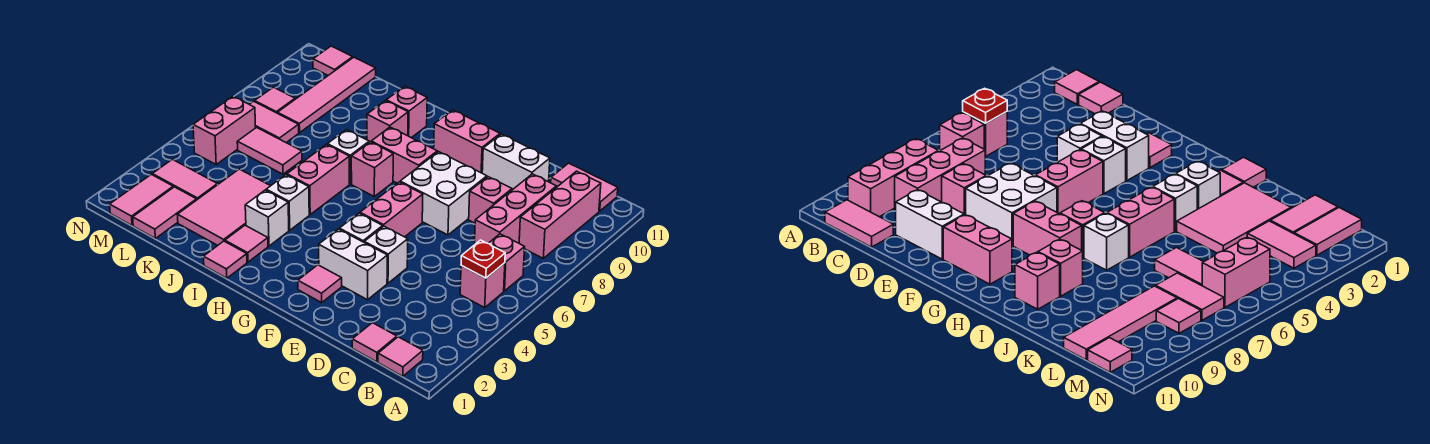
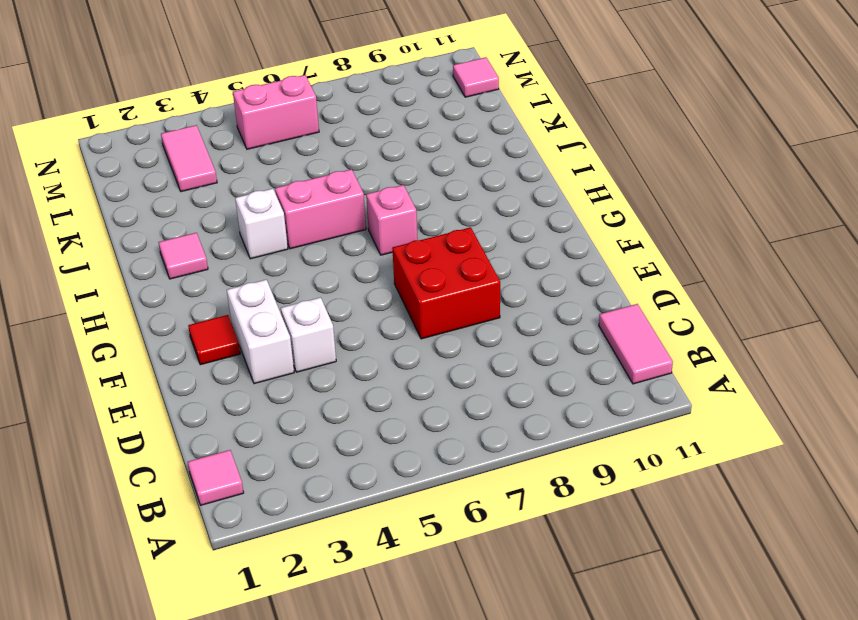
red 2x2 brick [392,227,500,339] -> white 2x2 brick [400,152,487,235]
red 1x1 tile [188,315,240,365] -> pink 1x1 tile [298,265,342,303]
none -> pink 1x1 brick [460,263,505,308]
none -> pink 1x1 brick [488,234,525,291]
none -> pink 1x3 brick [519,171,601,258]
none -> pink 1x1 tile [352,323,397,362]

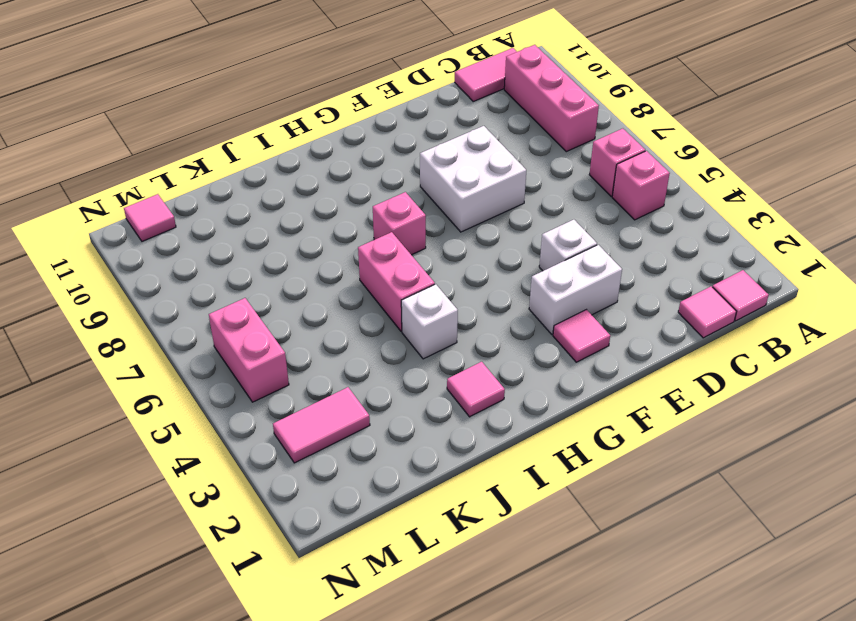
none -> pink 1x3 brick [474,174,556,245]
none -> pink 1x1 brick [469,177,512,223]
none -> white 1x2 brick [482,134,550,190]
none -> white 1x1 brick [339,213,383,242]

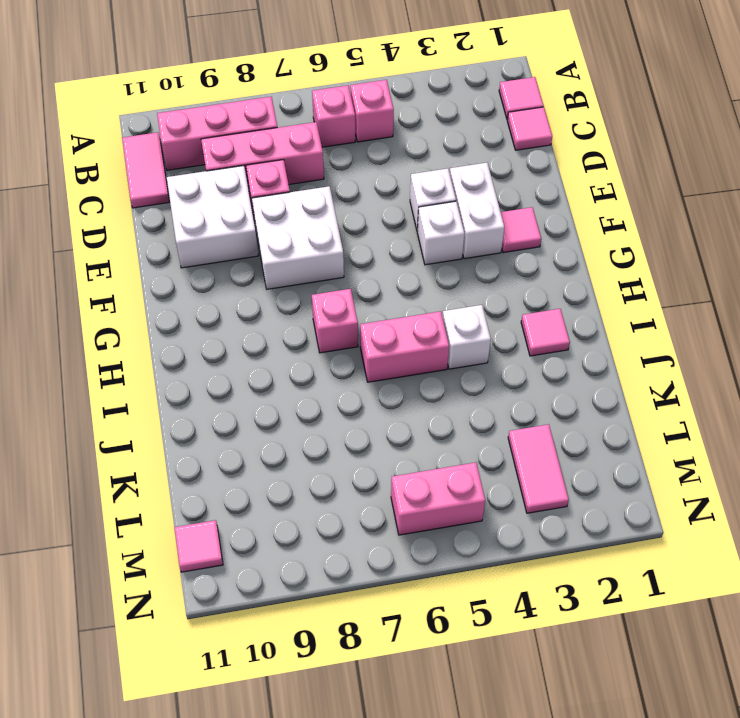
white 2x2 brick [167,166,259,268] -> white 1x2 brick [482,134,550,190]
none -> pink 1x2 brick [360,182,423,237]
none -> pink 1x2 brick [434,110,500,173]
none -> pink 1x2 brick [371,127,437,183]
none -> pink 1x1 tile [204,241,247,278]

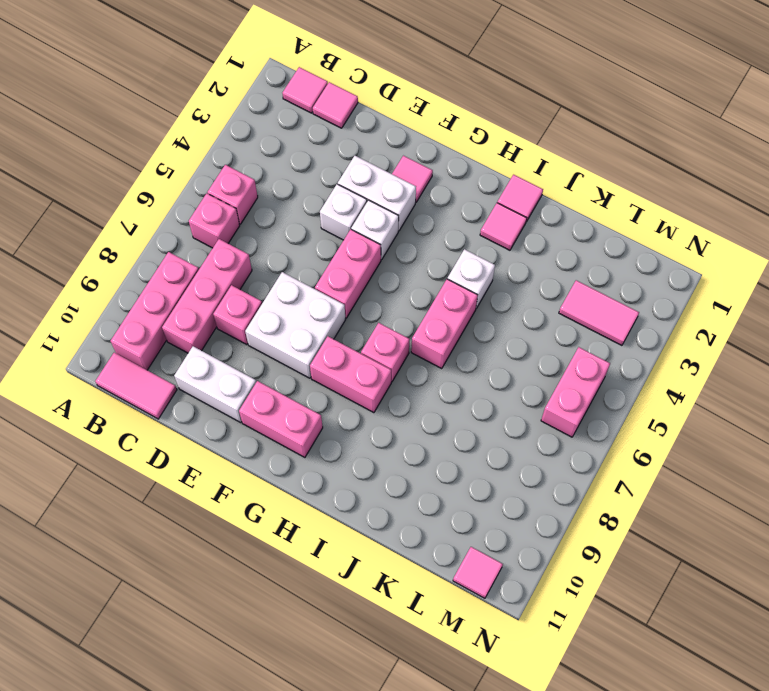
none -> white 1x1 brick [245,190,289,246]
none -> white 1x1 brick [327,130,369,184]
none -> pink 1x1 brick [367,101,408,142]
none -> pink 1x1 brick [386,86,427,138]

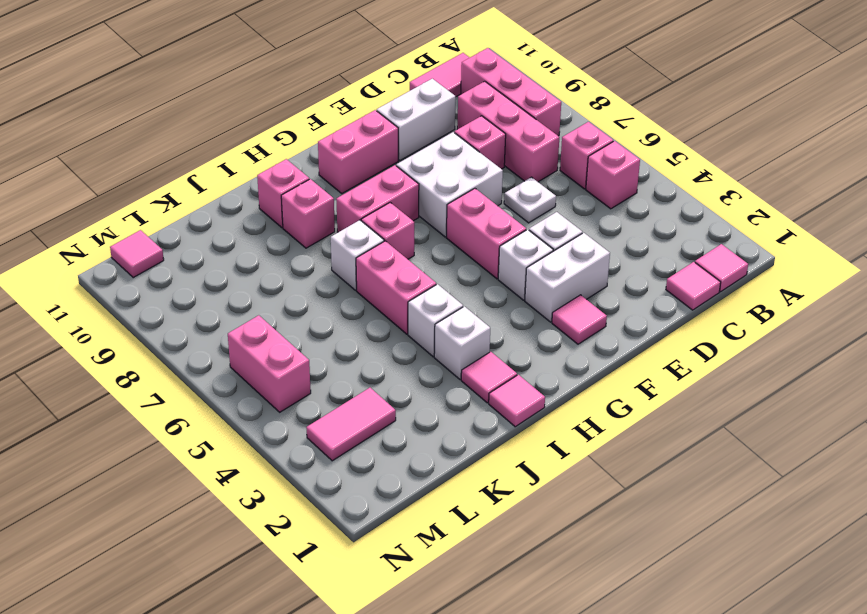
white 1x1 plate [504,177,556,223] -> none
none -> pink 2x3 tile [178,169,270,245]
none -> pink 1x2 tile [237,127,302,174]
none -> pink 1x2 tile [133,187,197,238]
none -> pink 1x2 tile [250,101,299,143]

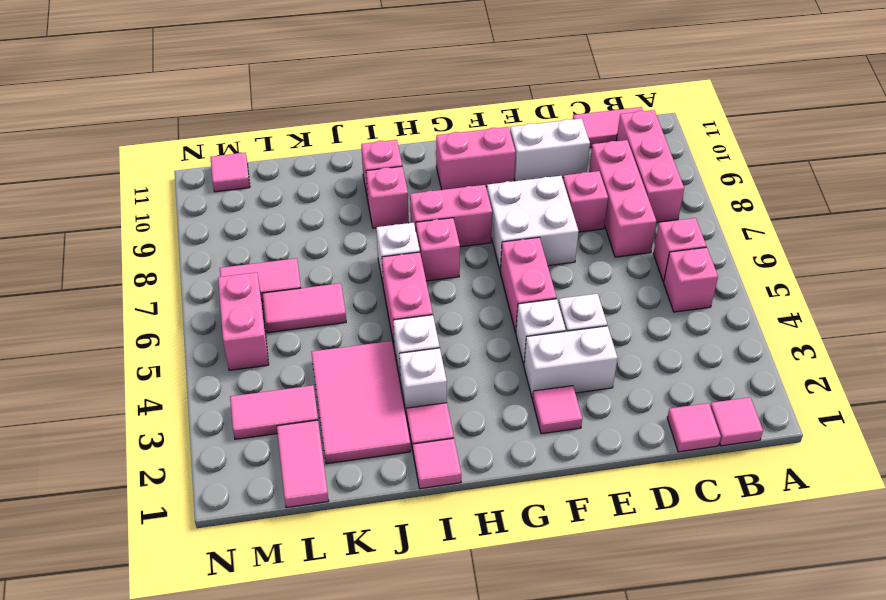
none -> pink 1x4 tile [277,57,376,133]
none -> pink 1x2 tile [110,174,173,225]
none -> pink 1x1 tile [255,87,295,113]
none -> red 1x1 plate [461,240,505,278]

